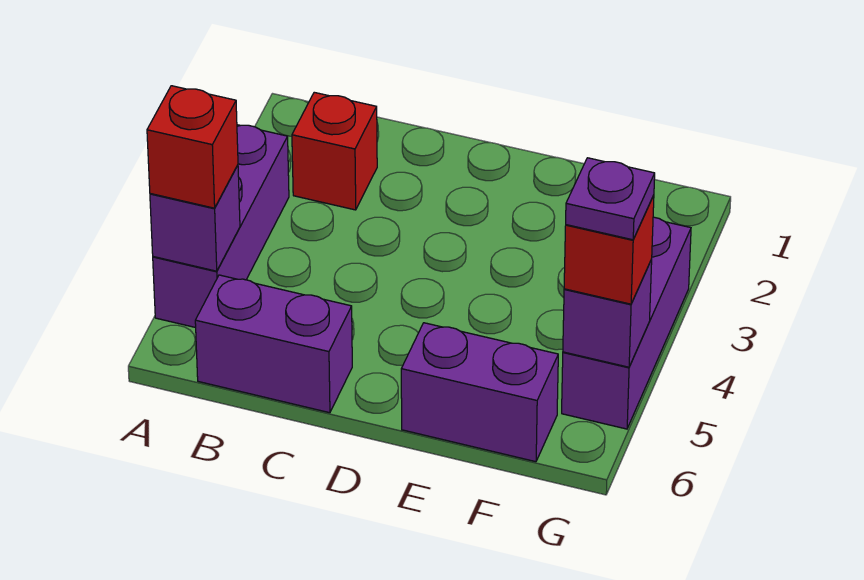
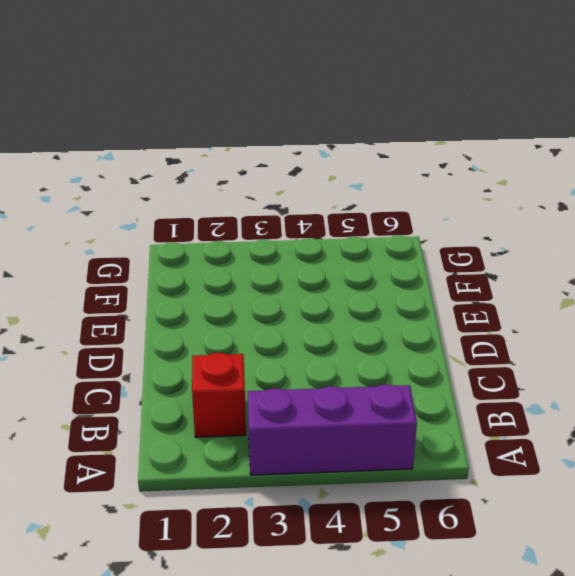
none -> purple 1x2 brick [195,275,352,413]
none -> purple 1x2 brick [401,323,558,462]

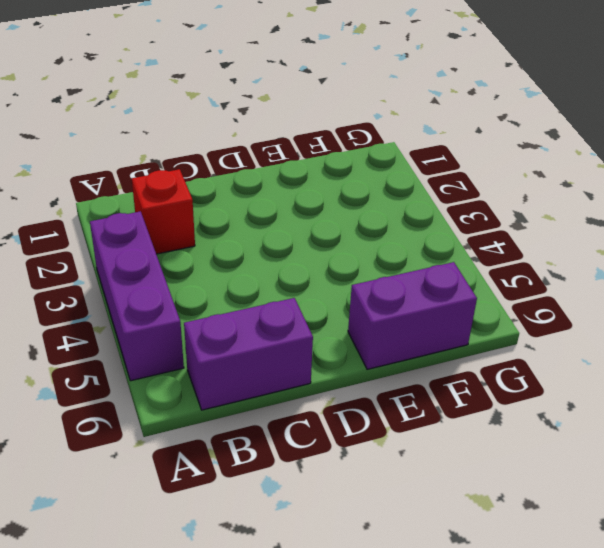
none -> purple 1x3 brick [562,217,691,429]
none -> purple 1x1 brick [150,165,240,271]

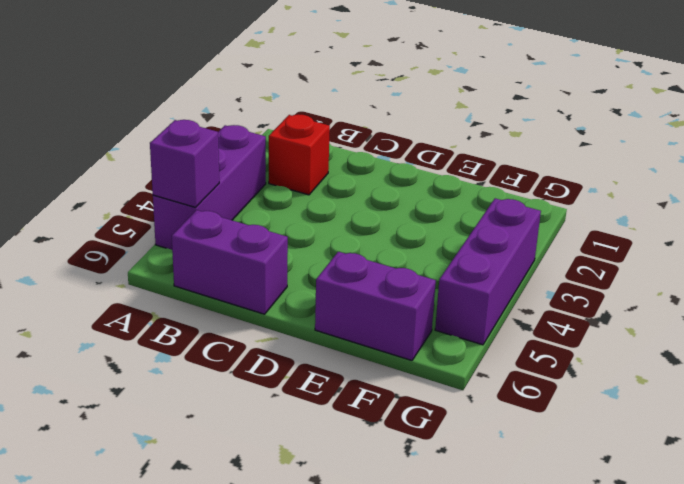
none -> purple 1x1 brick [563,260,652,367]
none -> red 1x1 brick [147,86,238,208]

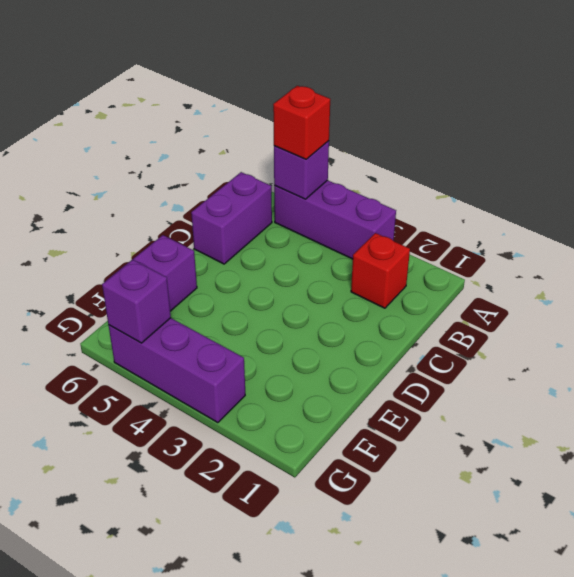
none -> red 1x1 brick [564,195,654,304]
none -> purple 1x1 plate [566,158,655,240]

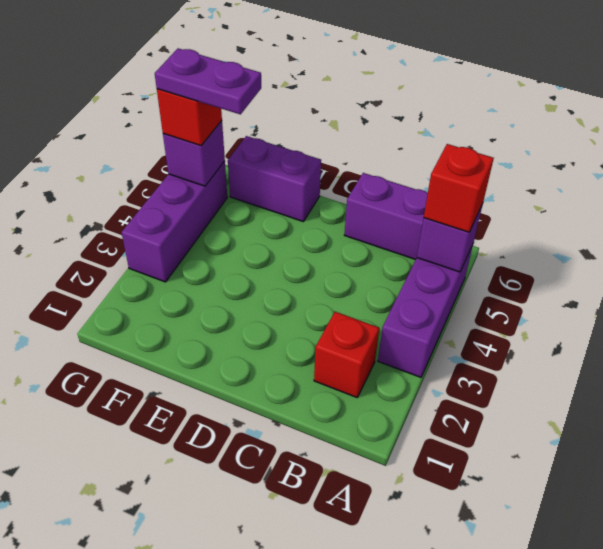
purple 1x2 plate [155,48,261,114] -> purple 1x1 plate [566,158,655,240]

